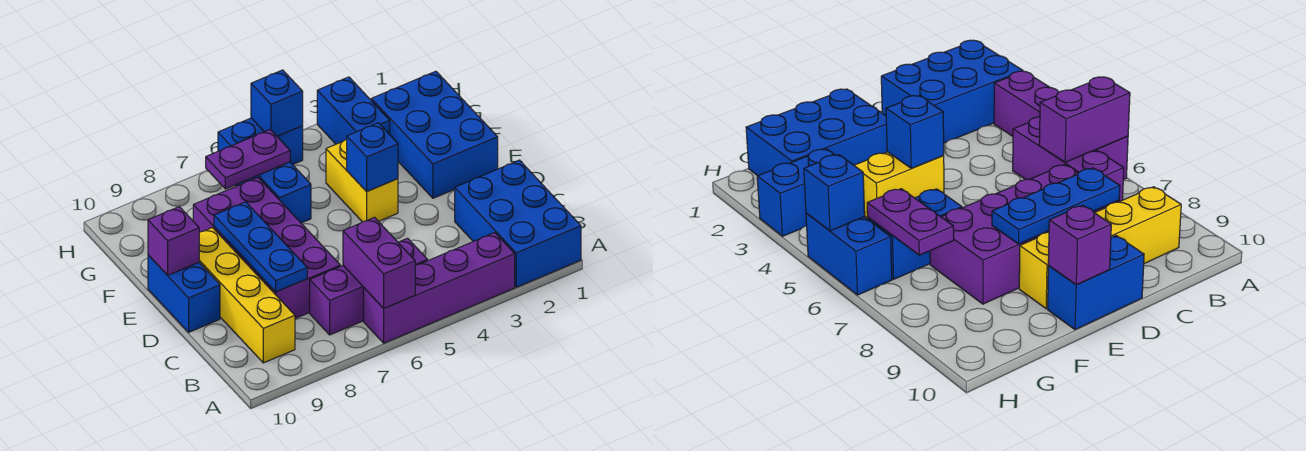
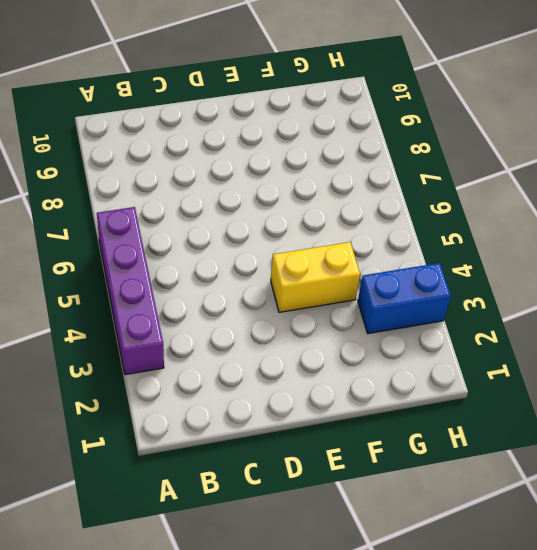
none -> blue 2x3 brick [455,160,581,287]
none -> purple 1x3 brick [310,238,428,335]
none -> yellow 1x4 brick [199,228,295,363]

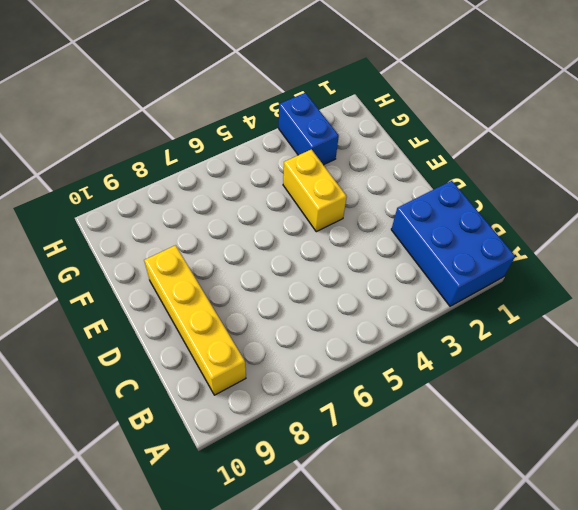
none -> purple 1x4 brick [364,233,515,343]
none -> purple 1x3 brick [310,238,428,335]
none -> purple 2x4 brick [193,177,340,319]

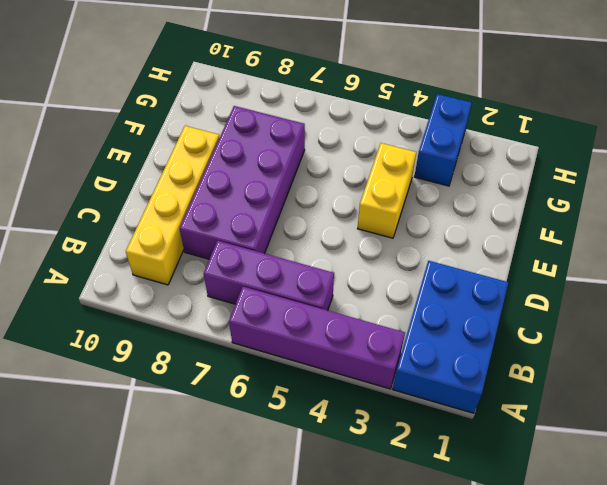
none -> blue 1x2 brick [148,255,220,332]
none -> blue 2x3 brick [371,71,498,198]
none -> blue 1x2 brick [239,162,311,223]

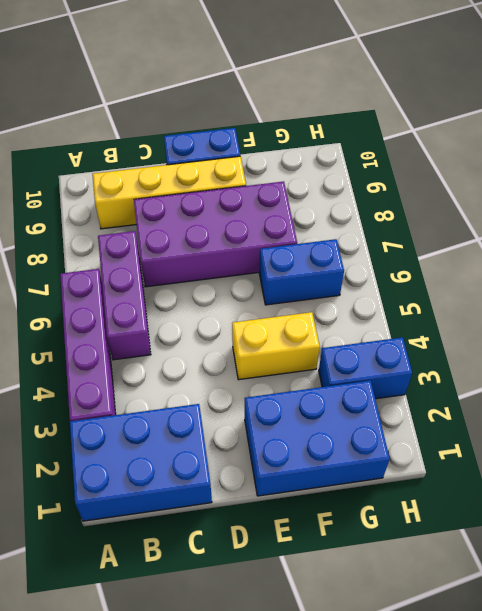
none -> blue 1x2 brick [218,118,303,186]
none -> purple 1x2 brick [343,217,415,308]
none -> blue 1x3 plate [214,202,307,292]

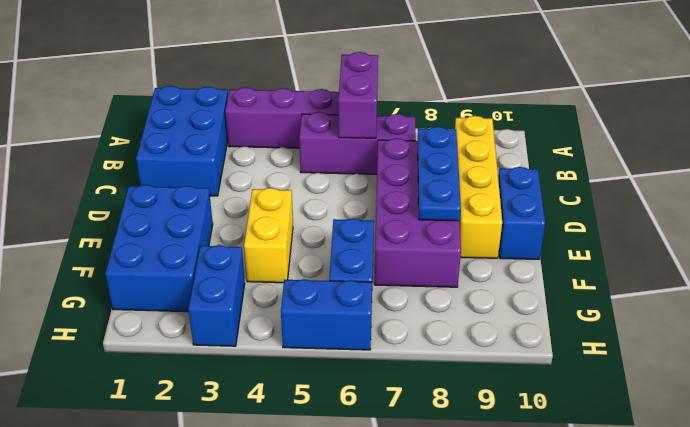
none -> blue 1x1 brick [347,123,398,192]
none -> purple 1x1 brick [148,207,199,275]
none -> purple 1x2 plate [206,130,290,189]

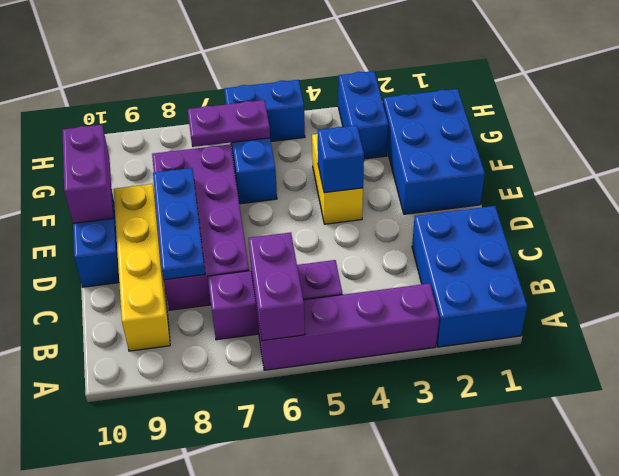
purple 1x2 brick [62,125,113,223] -> purple 1x1 brick [148,207,199,275]
none -> blue 1x1 brick [251,70,303,136]

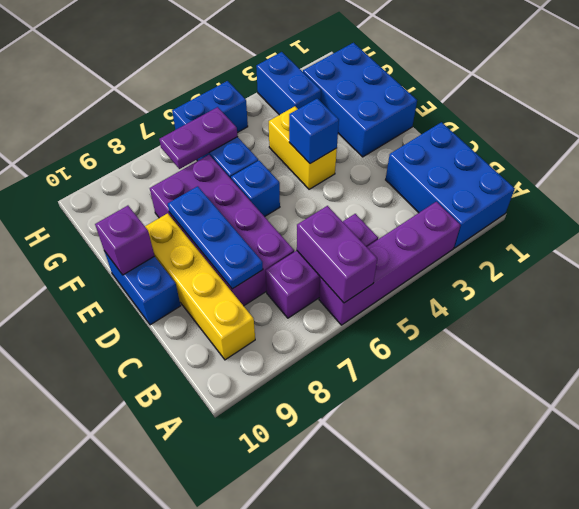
blue 1x1 brick [231,160,280,217] -> blue 1x1 brick moved to [251,70,303,136]

